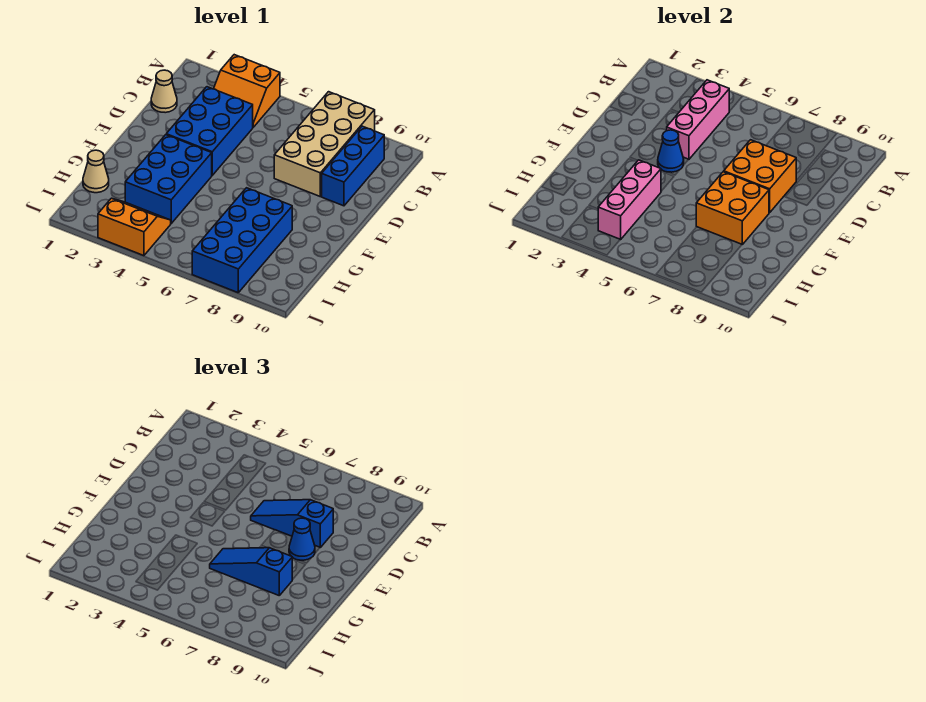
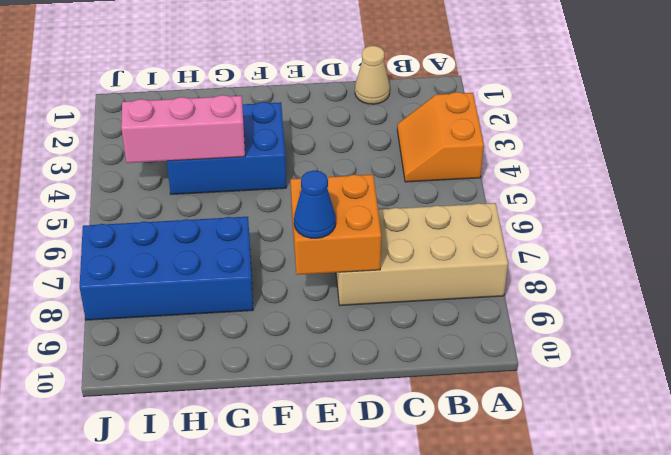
none -> blue 1x3 brick [322,126,384,206]
none -> blue 2x3 brick [166,87,253,175]
none -> tan 1x1 cone [83,150,109,193]

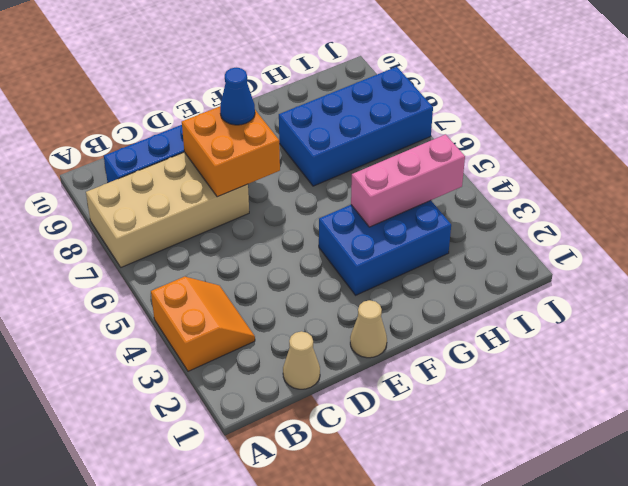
tan 1x1 cone [350,300,387,358] -> tan 1x1 cone moved to [83,150,109,193]
none -> blue 2x3 brick [166,87,253,175]
none -> orange 2x2 slope [98,198,171,256]
none -> pink 1x3 brick [667,80,729,160]

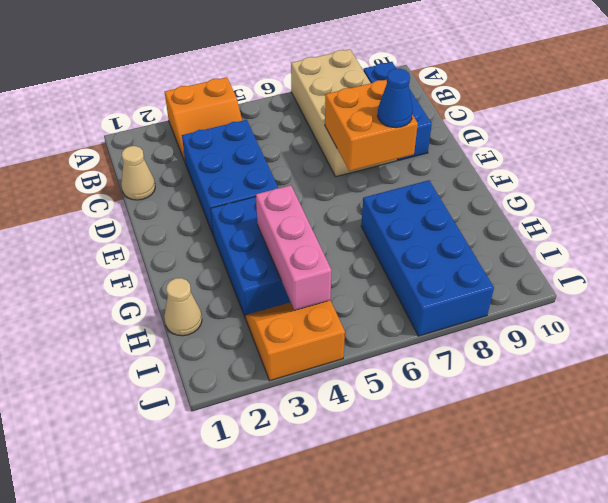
none -> pink 1x3 brick [667,80,729,160]
none -> blue 1x1 cone [658,130,684,172]
none -> orange 2x2 brick [696,172,769,244]

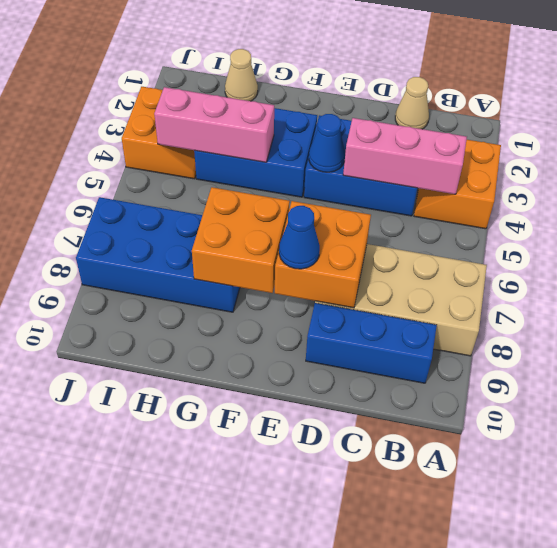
none -> blue 1x3 slope [251,500,333,547]
none -> blue 1x3 slope [210,548,292,595]

